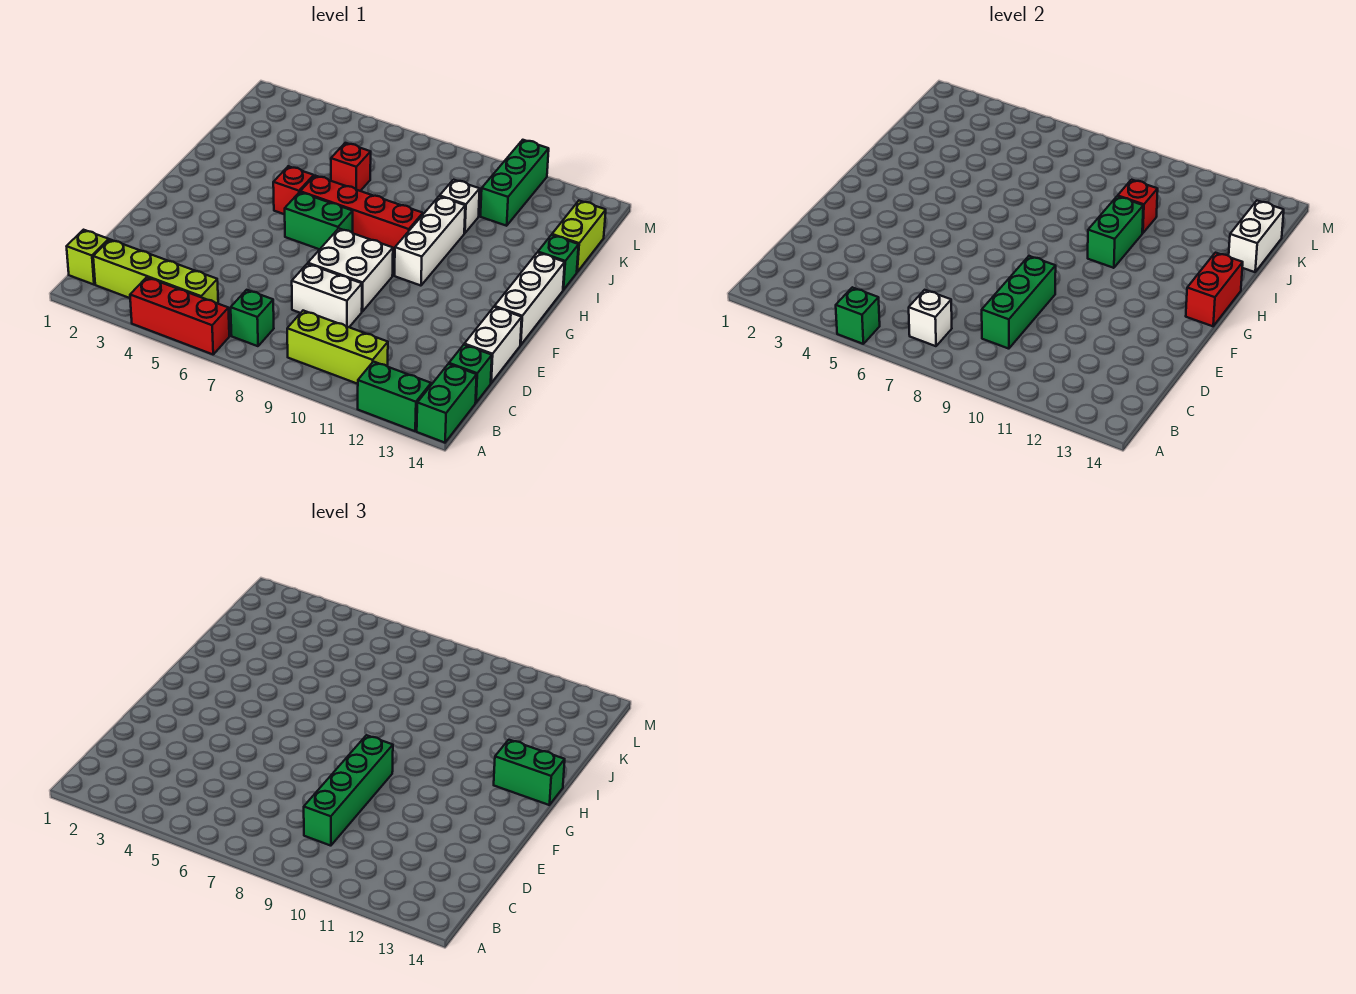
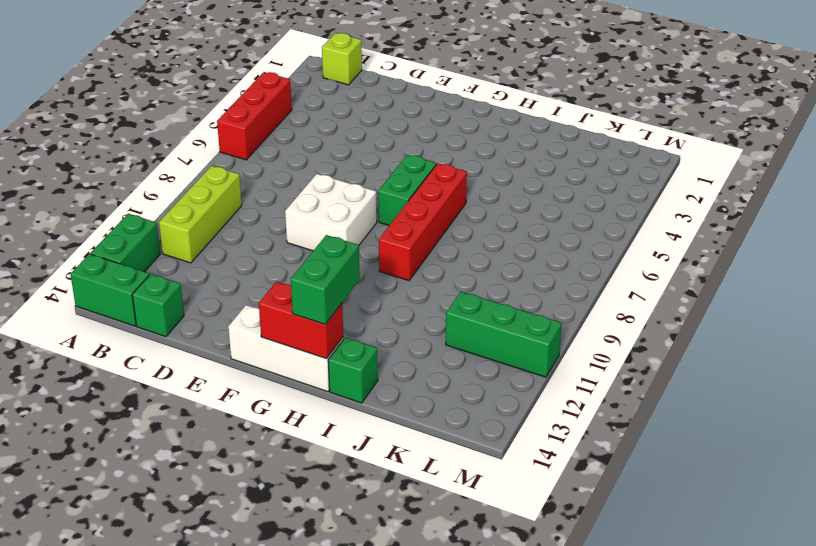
none -> lime 1x4 brick [93,240,218,303]
none -> green 1x1 brick [231,290,274,346]
none -> white 1x2 brick [292,264,362,327]
none -> white 1x2 brick [464,307,522,383]

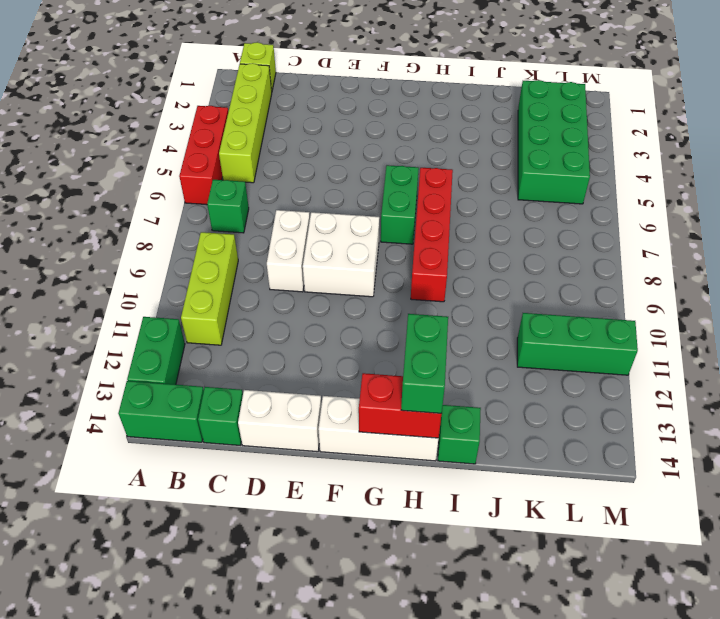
green 2x4 brick [518,80,590,204] -> none
none -> white 1x3 brick [395,196,465,286]
none -> red 1x1 brick [273,166,314,214]
none -> red 1x1 brick [331,143,371,191]
none -> white 1x1 brick [440,180,480,233]

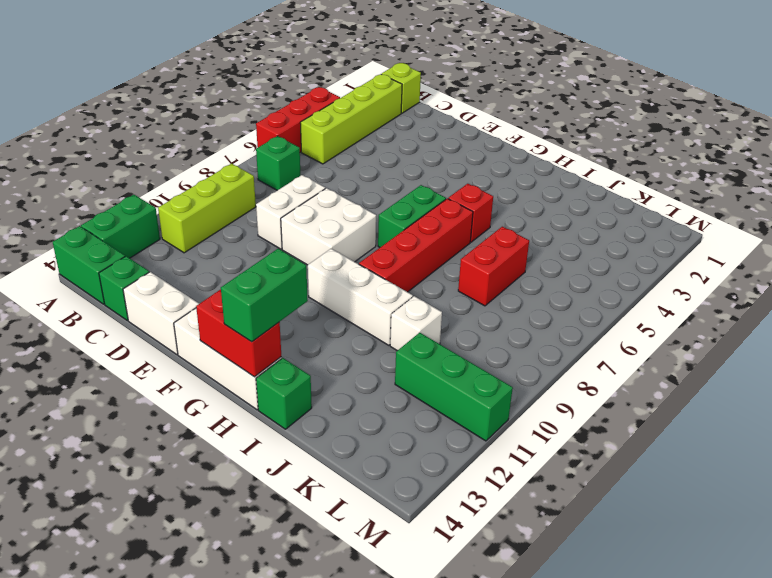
red 1x2 brick [458,227,529,306] -> red 1x1 brick [331,143,371,191]
none -> lime 1x2 brick [552,201,606,272]
none -> green 1x1 brick [836,287,880,344]
none -> white 1x1 brick [909,290,952,346]
none -> green 1x3 brick [982,256,1056,349]

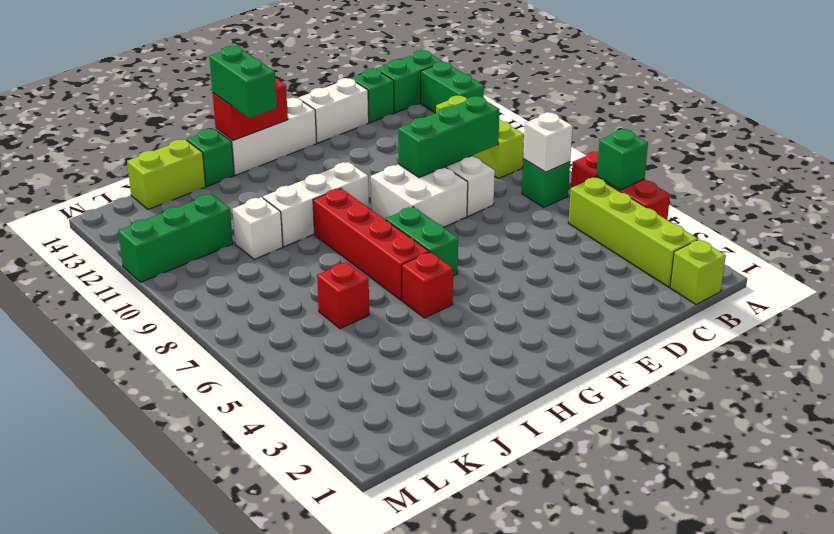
none -> green 1x2 brick [1088,196,1143,268]
none -> red 1x1 brick [1118,180,1158,233]
none -> white 1x2 brick [1229,201,1284,272]
none -> green 1x4 brick [304,735,393,846]

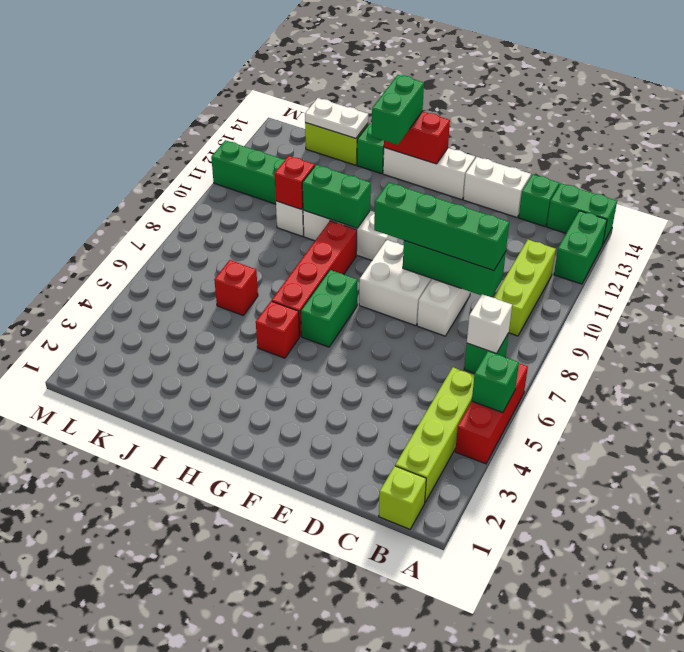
white 1x2 plate [305,98,368,138] -> white 1x2 brick [1229,201,1284,272]

